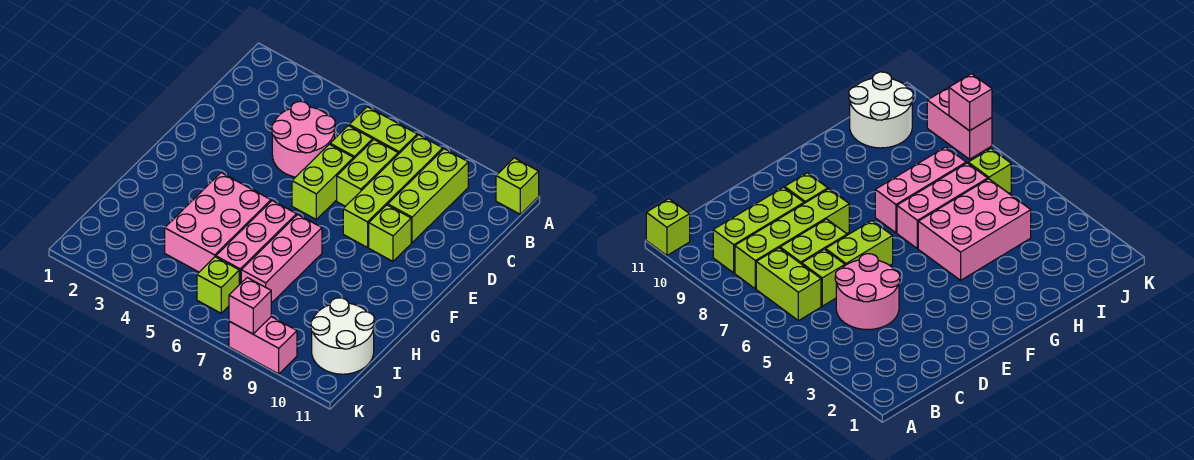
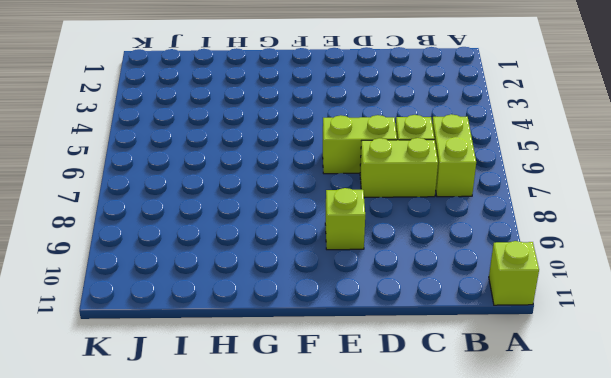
none -> lime 1x4 brick [343,135,443,248]
none -> lime 1x3 brick [388,149,468,243]
none -> pink 2x2 round brick [272,102,335,177]

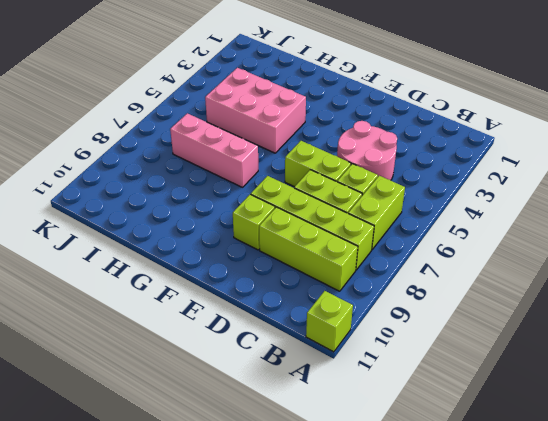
none -> pink 1x3 brick [216,201,296,285]
none -> white 2x2 round brick [311,298,374,374]
none -> lime 1x1 brick [197,257,239,313]

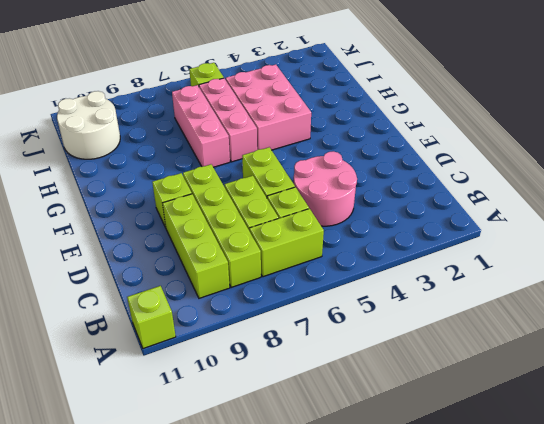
none -> pink 1x2 brick [229,317,297,374]
none -> pink 1x1 brick [229,278,271,334]

